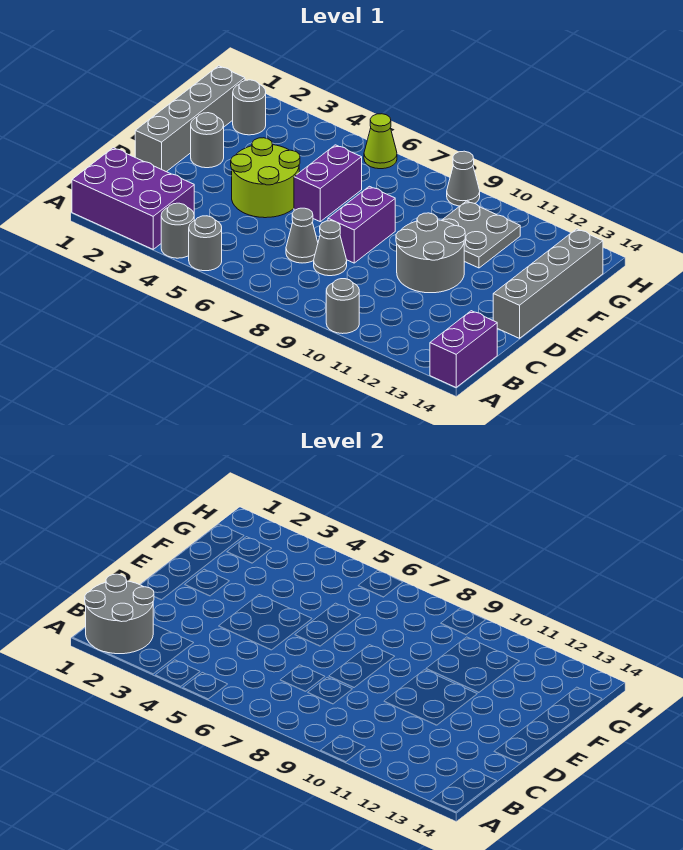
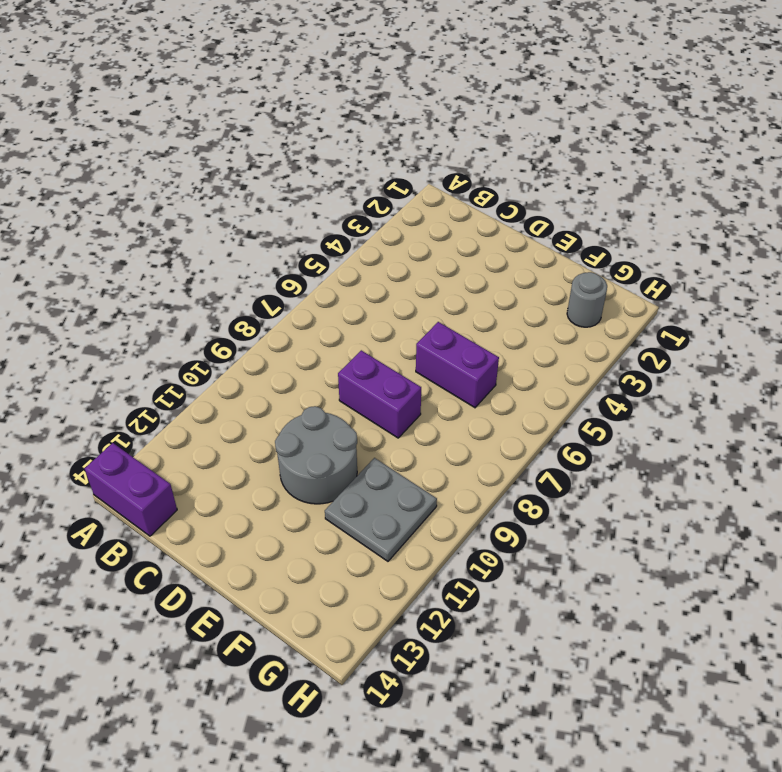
none -> purple 2x3 brick [72,148,194,249]
none -> grey 1x1 round brick [161,203,194,258]
none -> grey 1x1 round brick [189,216,222,271]

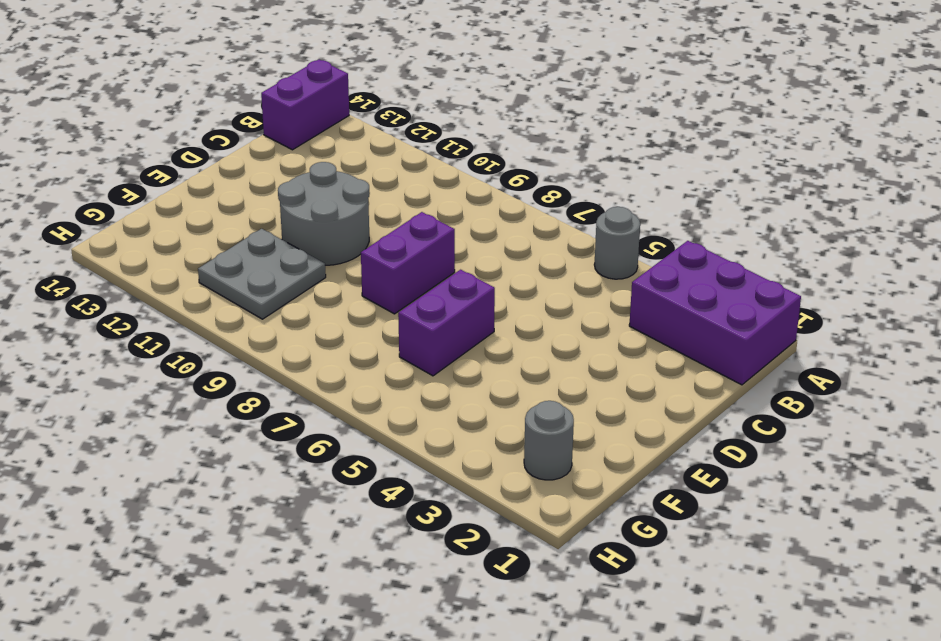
none -> grey 1x1 round brick [161,203,194,258]
none -> grey 1x1 round brick [326,279,359,334]
none -> grey 1x1 cone [286,208,318,263]

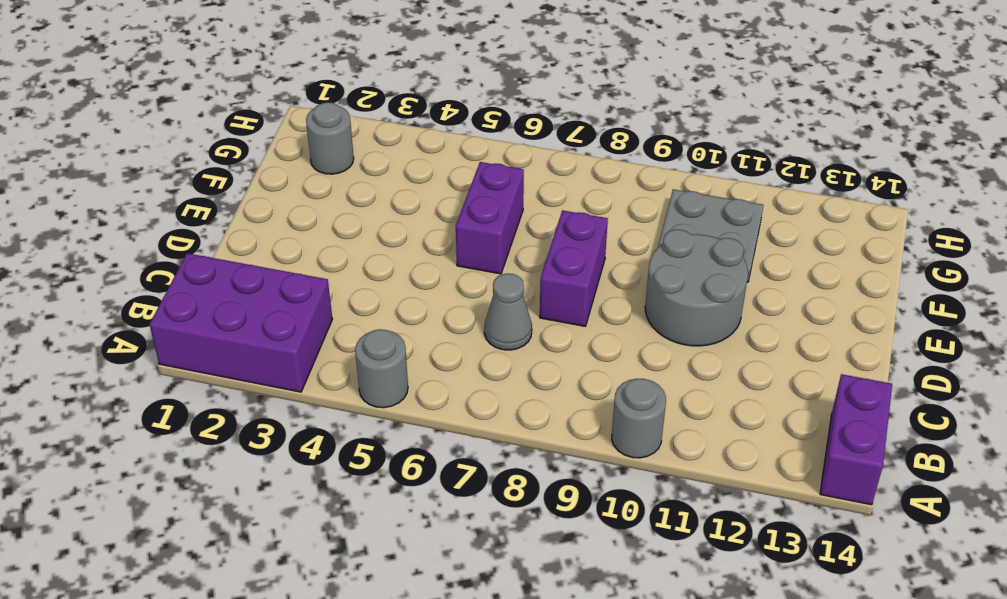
none -> grey 1x1 round brick [161,203,194,258]
none -> grey 1x1 cone [314,221,347,276]
none -> grey 1x4 brick [135,66,245,172]

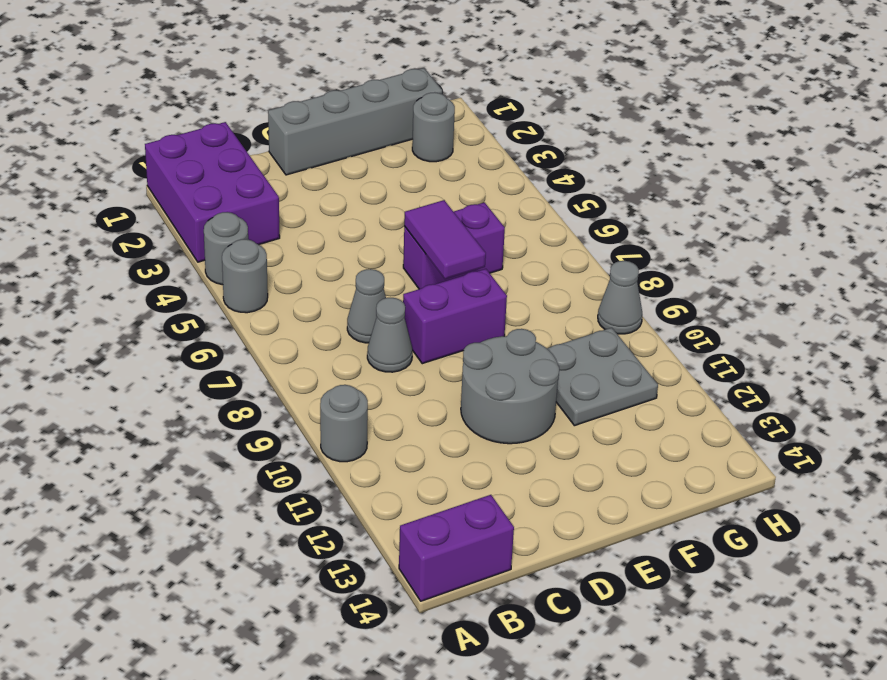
purple 1x2 tile [404,200,486,279] -> none
none -> lime 2x2 round brick [231,138,300,218]
none -> grey 1x4 brick [493,229,603,338]
none -> grey 1x1 round brick [191,113,224,168]

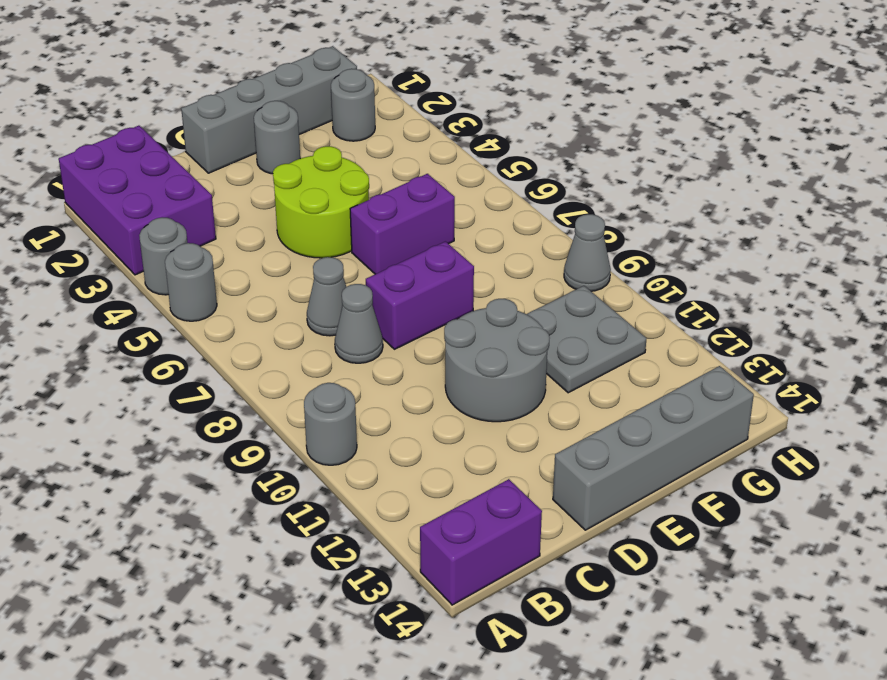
none -> lime 1x1 cone [364,114,397,169]
none -> grey 2x2 round brick [85,574,154,654]

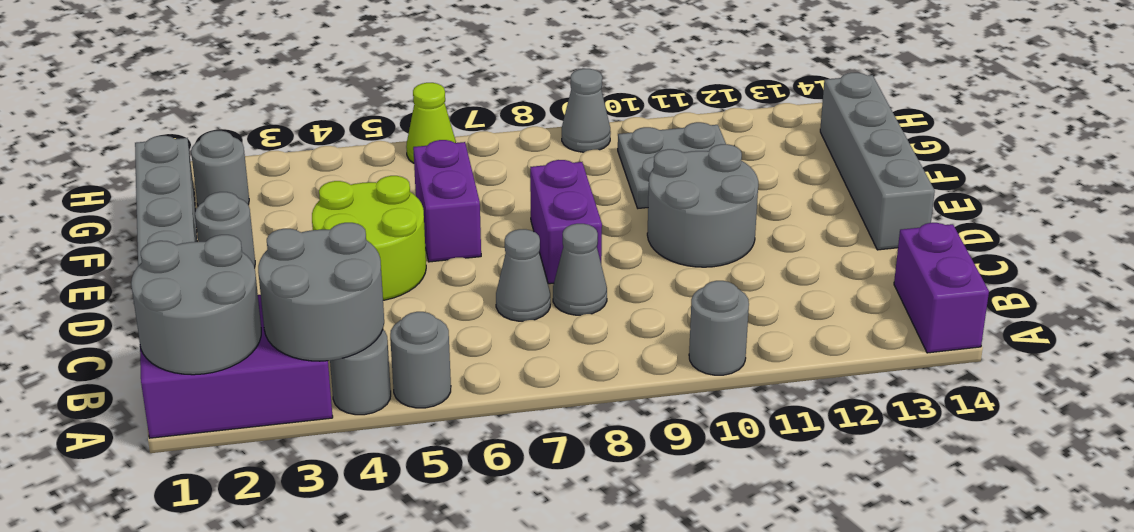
grey 2x2 round brick [258,223,384,361] -> none

